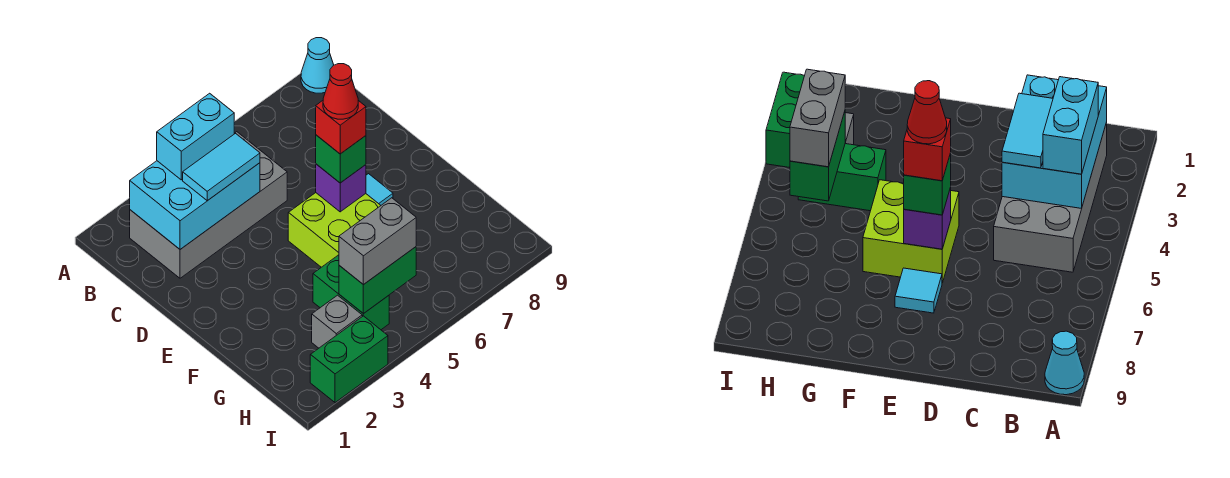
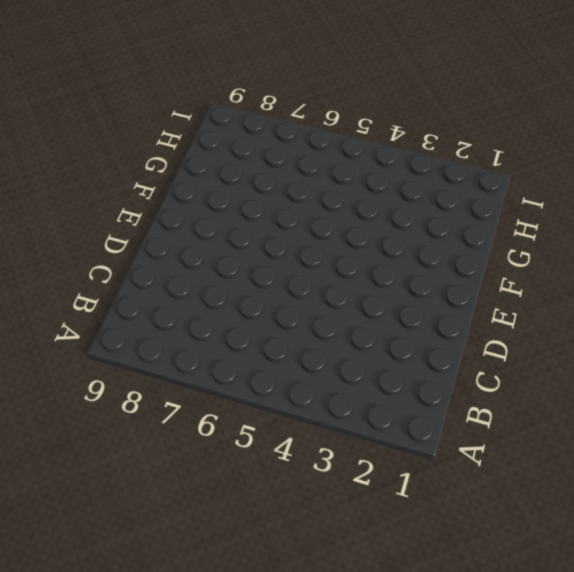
none -> cyan 1x1 cone [301,38,334,93]
none -> grey 2x4 brick [130,132,287,278]
none -> lime 2x2 brick [288,193,381,267]

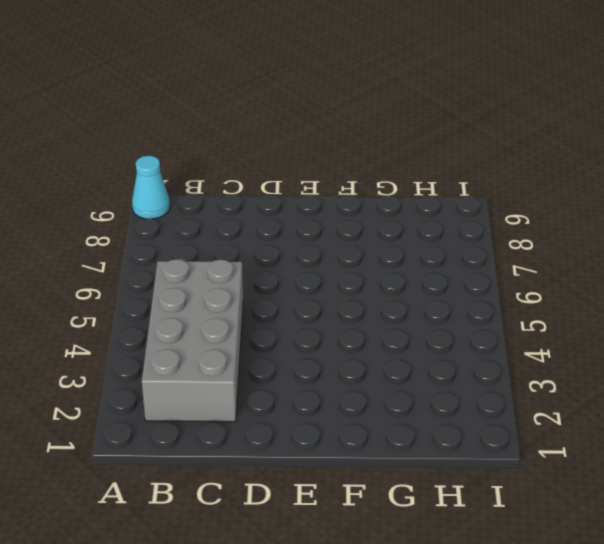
none -> lime 2x2 brick [288,193,381,267]
none -> cyan 1x1 tile [366,174,393,205]
none -> green 1x2 brick [313,255,389,330]

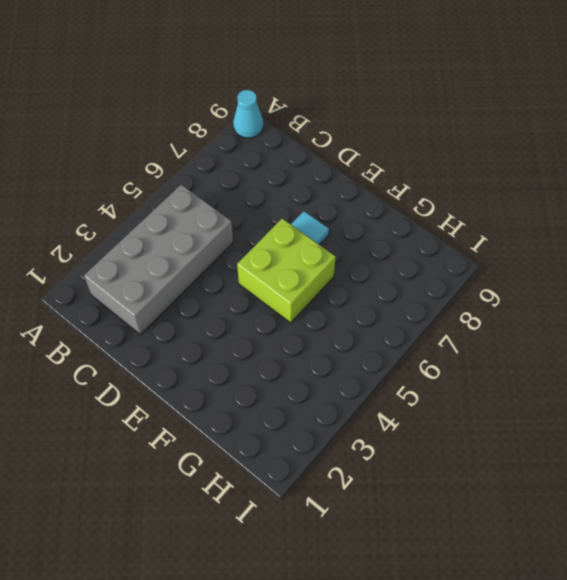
none -> green 1x2 brick [313,255,389,330]
none -> grey 1x1 brick [312,295,362,348]
none -> green 1x2 brick [310,316,388,403]

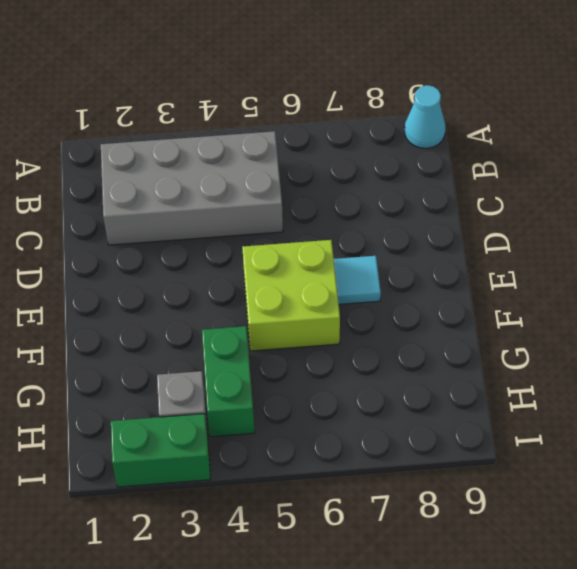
none -> cyan 2x3 brick [130,161,260,249]
none -> purple 1x1 brick [316,164,366,212]
none -> green 1x2 brick [339,247,416,314]

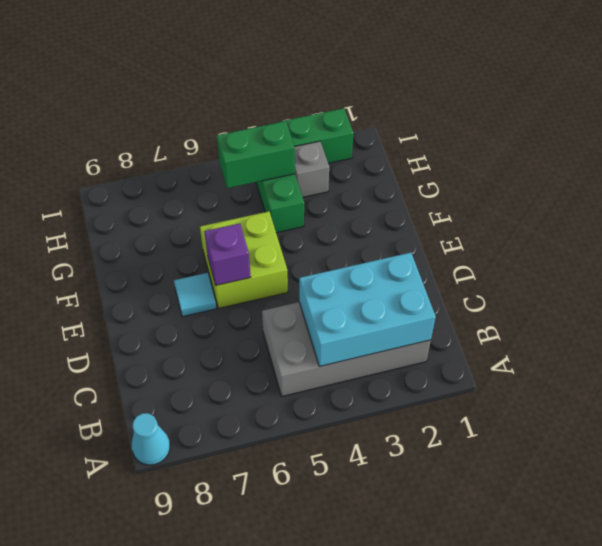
none -> cyan 1x2 brick [157,93,234,180]
none -> cyan 1x2 tile [183,134,260,201]
none -> green 1x1 brick [316,135,366,183]

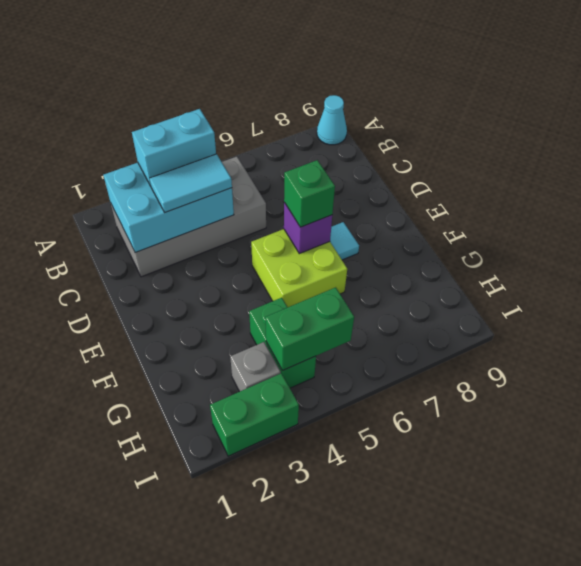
none -> grey 1x2 brick [339,198,416,285]
none -> red 1x1 brick [316,101,366,154]
none -> red 1x1 cone [323,64,358,119]

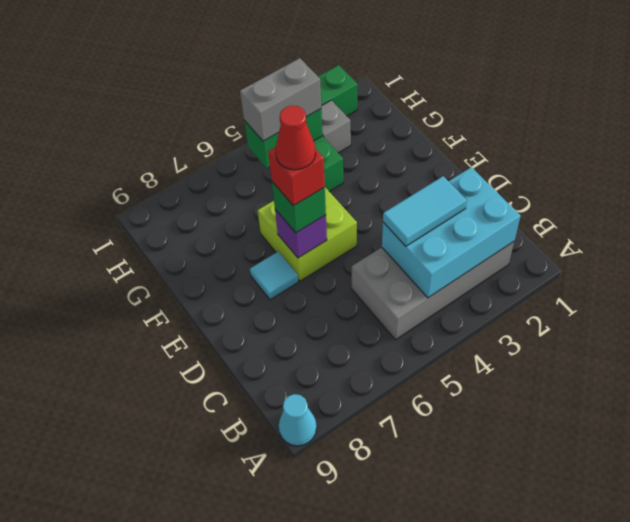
none -> cyan 1x2 brick [157,93,234,180]

